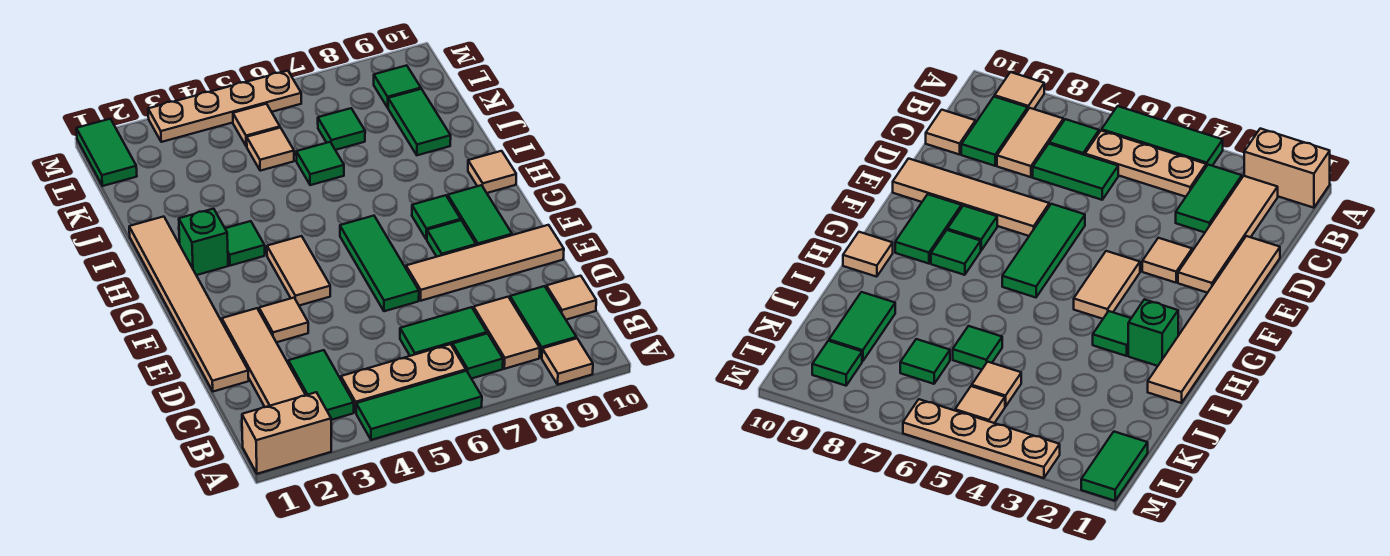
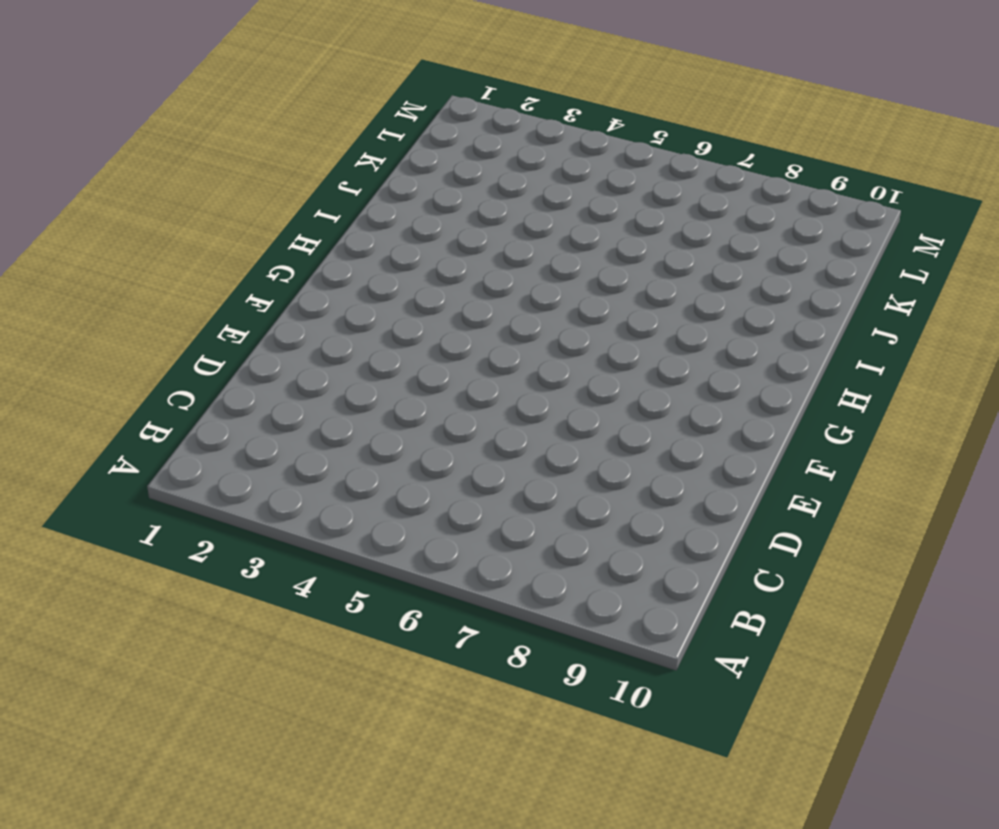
none -> tan 1x2 brick [242,392,331,474]
none -> green 1x3 tile [356,371,482,440]
none -> tan 1x1 tile [542,338,593,385]
none -> tan 1x4 tile [222,308,305,407]

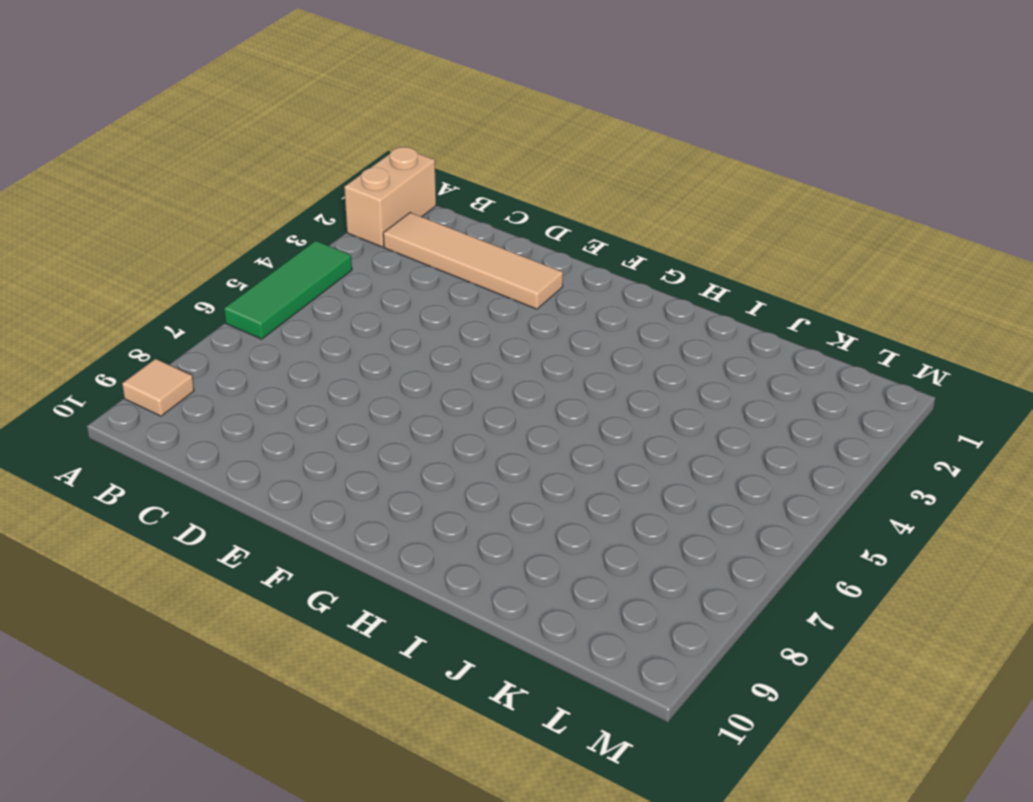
none -> green 1x2 tile [288,350,354,420]
none -> tan 1x3 plate [341,344,466,412]
none -> green 1x1 tile [453,333,503,379]
none -> tan 1x2 tile [474,297,540,369]

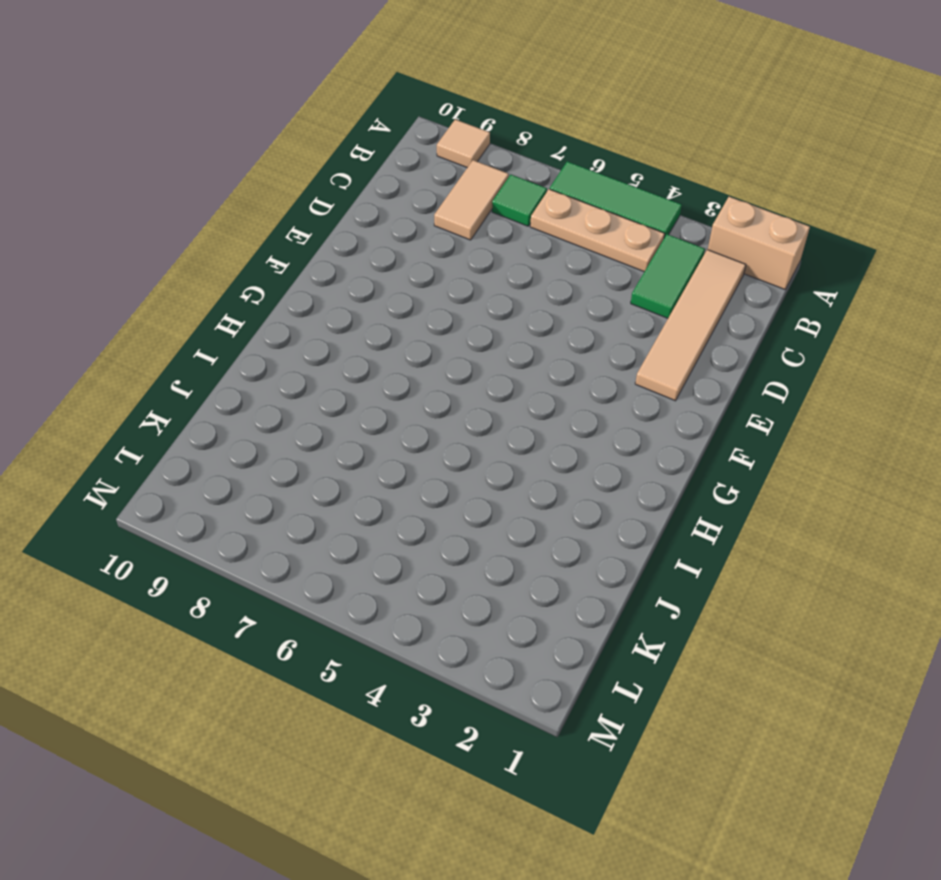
none -> green 1x2 tile [510,286,576,358]
none -> green 1x2 tile [400,307,487,356]
none -> tan 1x1 tile [546,276,596,320]
none -> tan 1x6 tile [129,217,249,392]

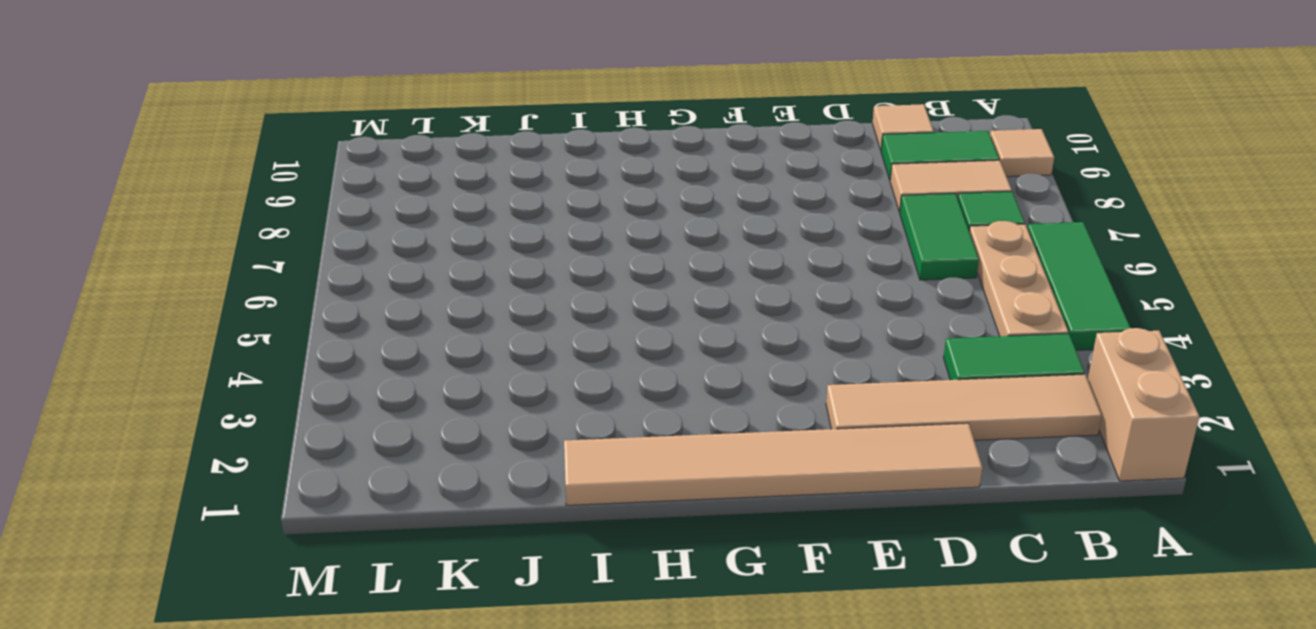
none -> tan 1x1 tile [259,298,308,342]
none -> green 1x3 tile [340,216,419,311]
none -> tan 1x4 tile [406,225,564,301]
none -> tan 1x2 tile [267,236,330,306]

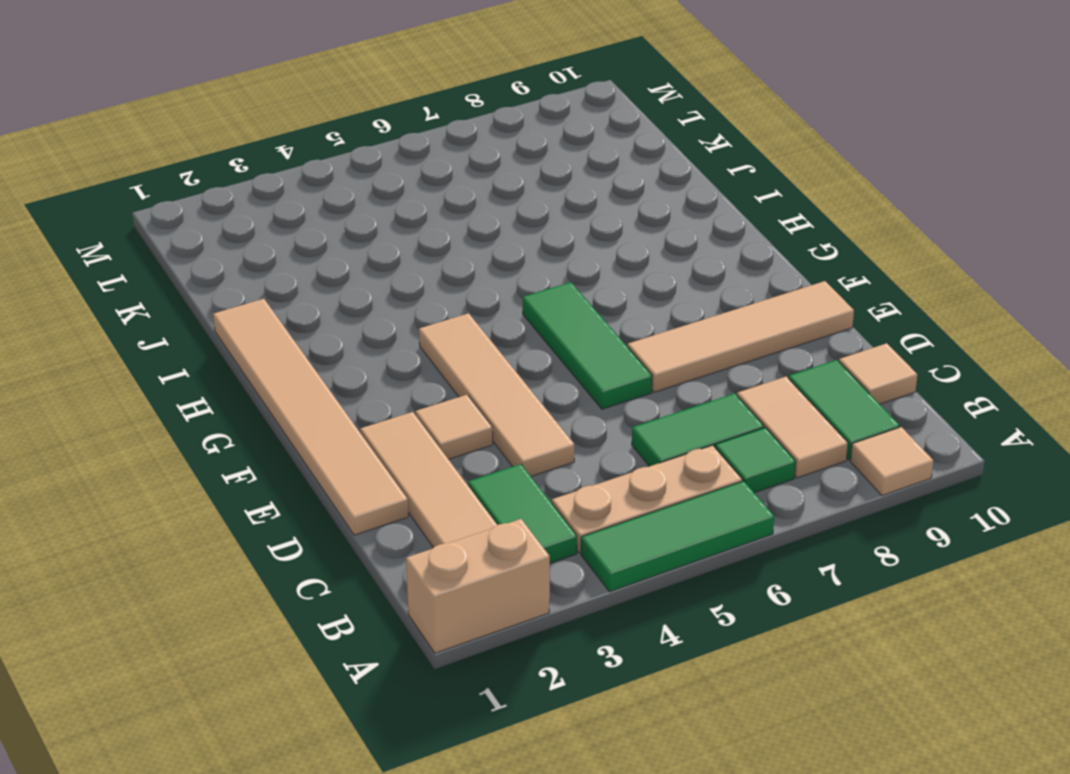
tan 1x4 tile [419,313,574,476] -> tan 1x2 tile [267,236,330,306]
none -> green 1x1 tile [427,220,476,257]
none -> green 1x2 tile [448,185,512,245]
none -> green 1x1 tile [412,195,461,239]
none -> green 1x1 brick [179,209,228,275]

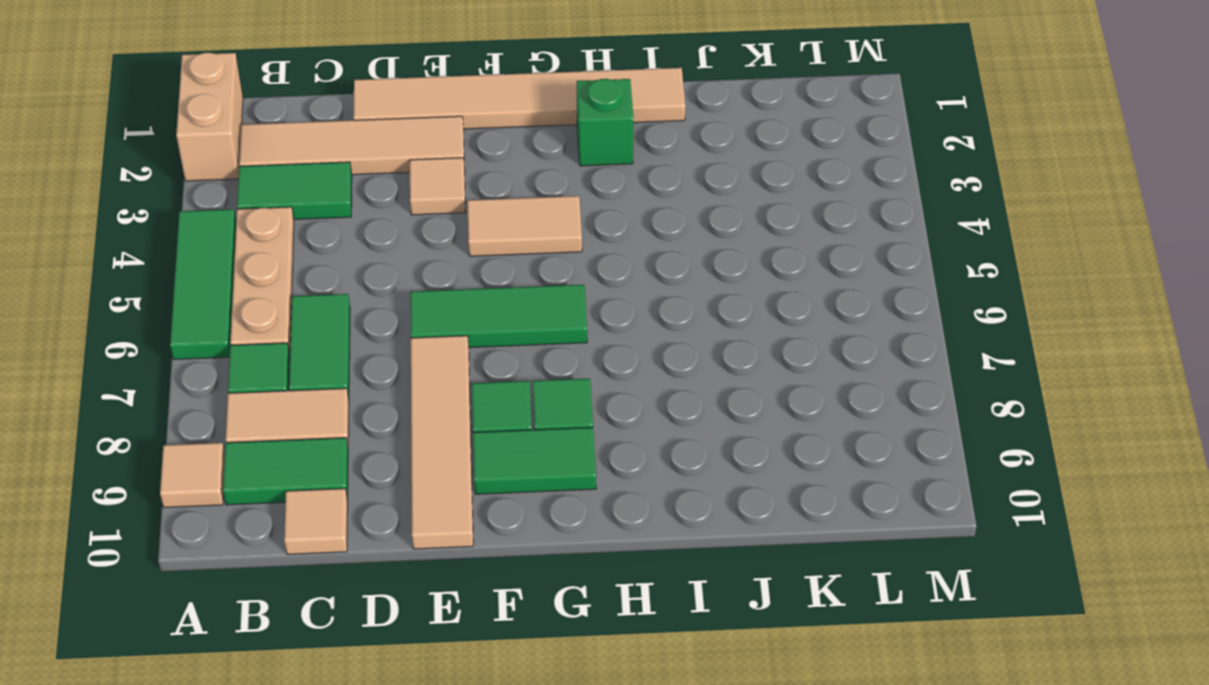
none -> green 1x1 tile [225,221,265,266]
none -> tan 1x1 tile [468,151,516,193]
none -> green 1x1 tile [296,142,344,185]
none -> green 1x2 tile [388,89,451,155]

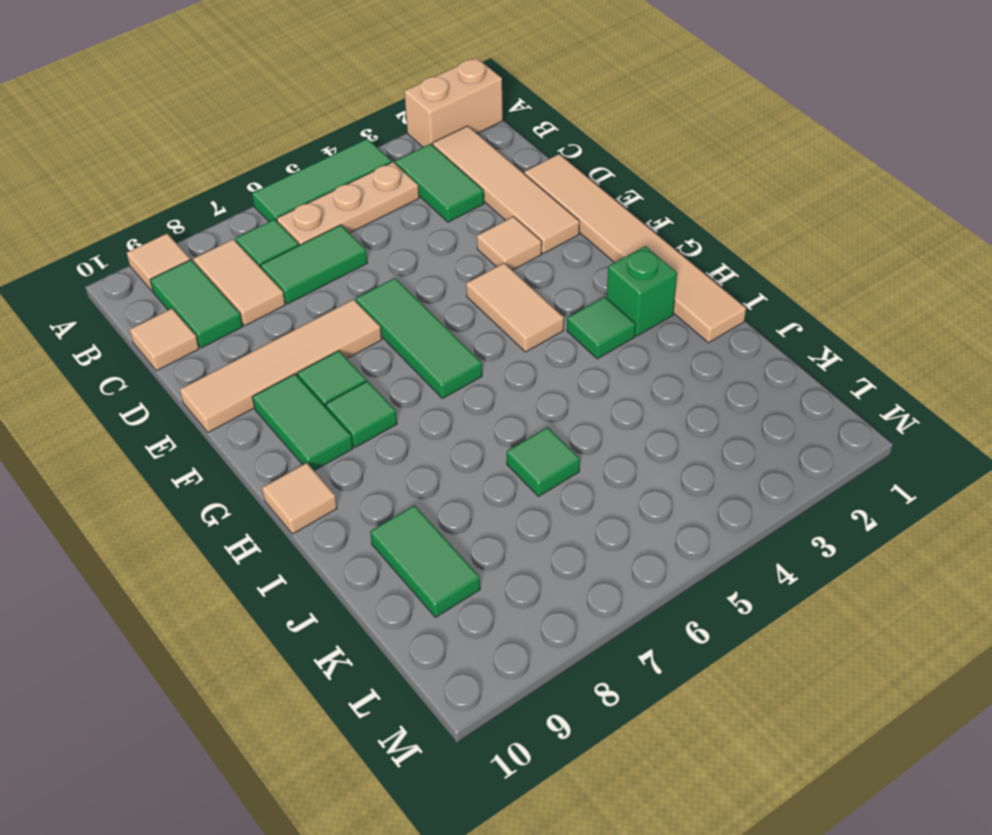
none -> tan 1x1 tile [247,128,294,171]
none -> green 1x1 tile [318,108,365,150]
none -> green 1x2 tile [76,119,137,186]
none -> tan 1x1 tile [233,104,280,146]

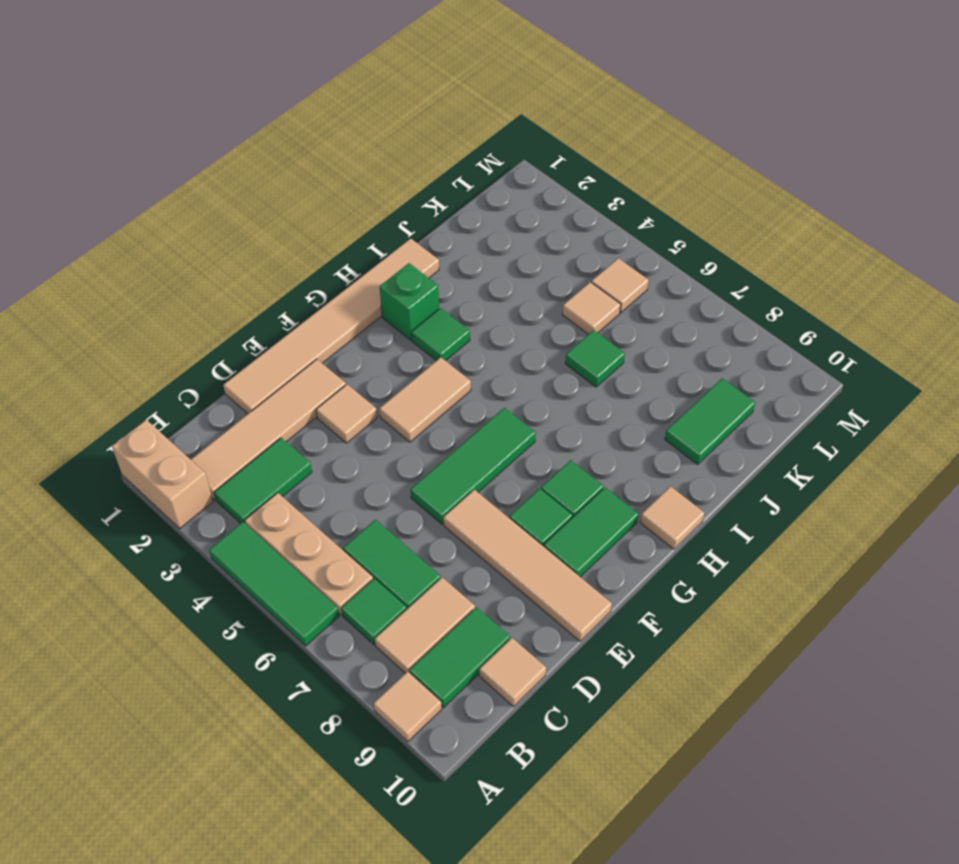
none -> green 1x1 tile [318,108,365,150]
none -> green 1x2 tile [76,119,137,186]
none -> green 1x1 tile [374,65,421,108]
none -> tan 1x4 plate [148,71,301,142]

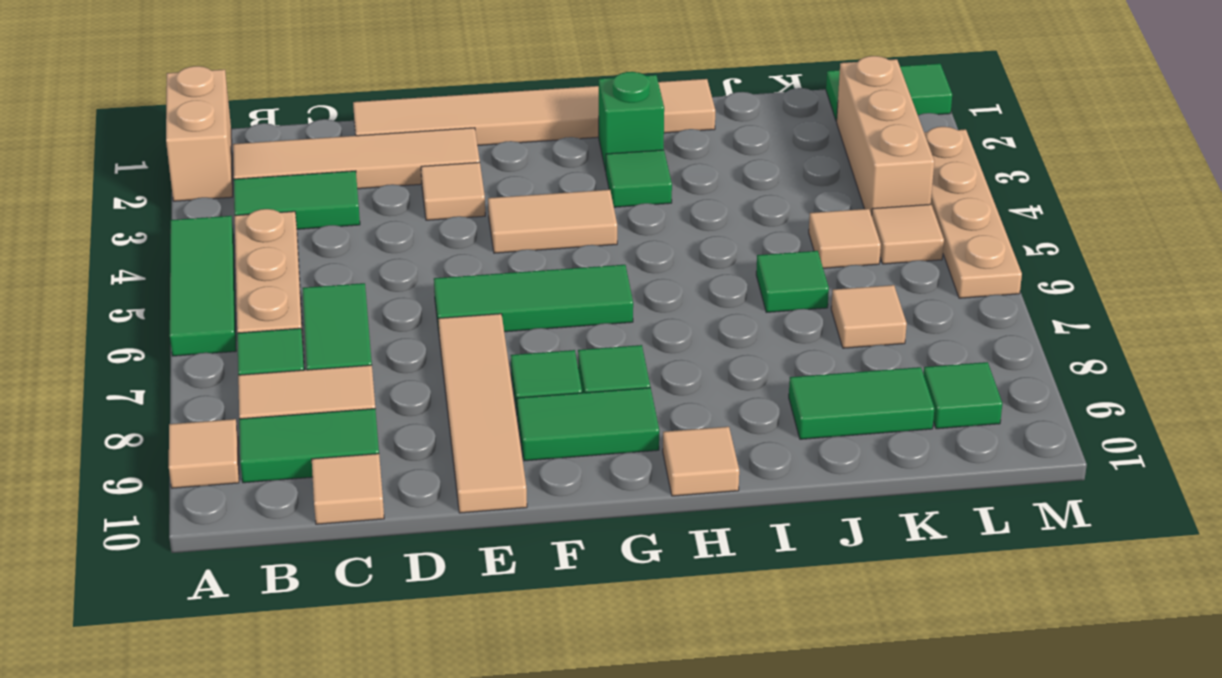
tan 1x1 tile [831,285,907,348] -> green 1x1 tile [318,108,365,150]
tan 1x3 brick [837,56,934,215] -> none

